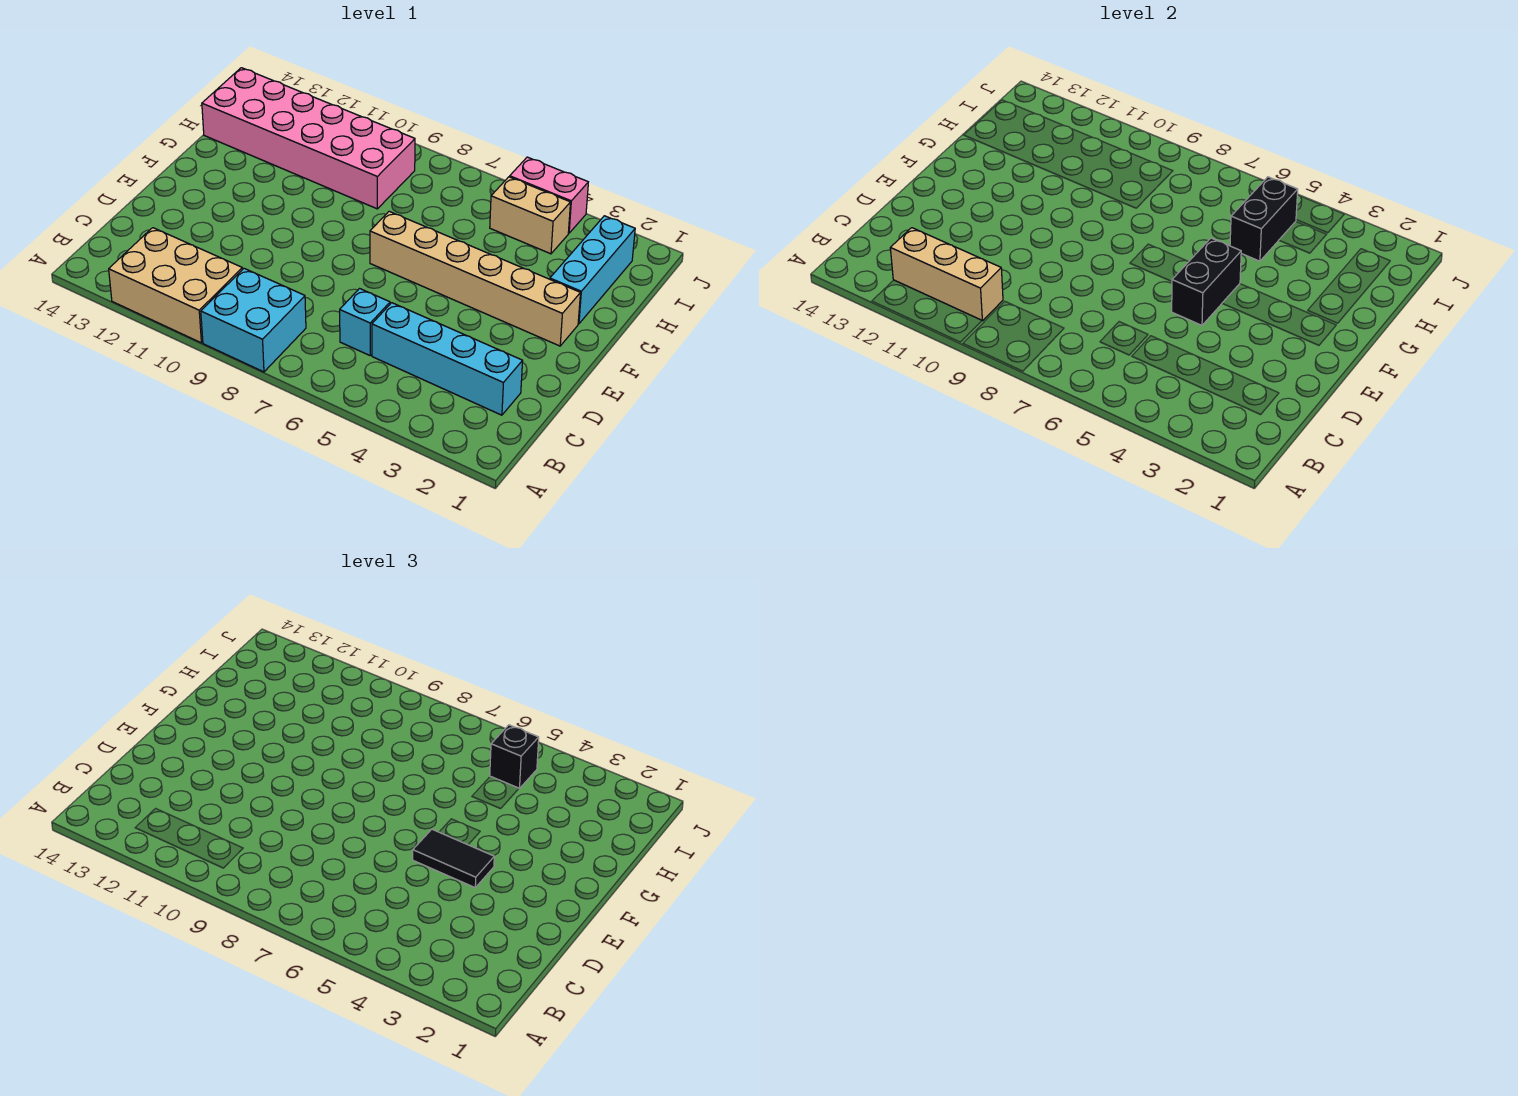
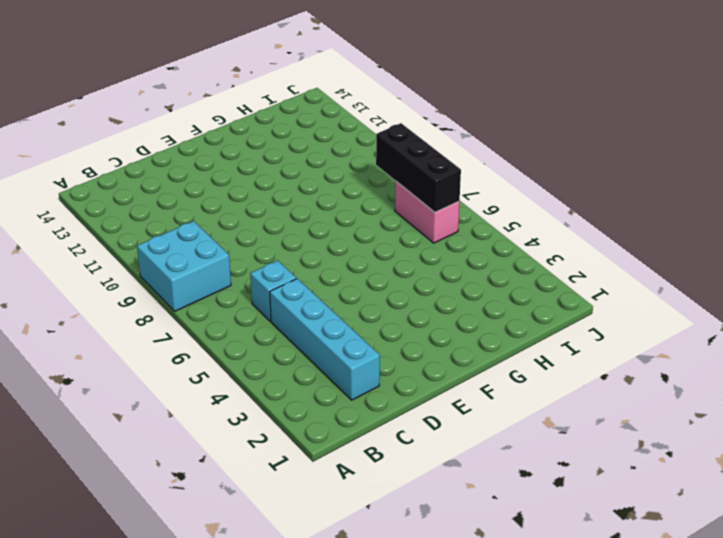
pink 1x2 brick [395,181,460,243] -> pink 1x2 brick moved to [510,157,588,233]
black 1x3 brick [376,123,461,212] -> none
none -> tan 2x3 brick [109,228,243,343]
none -> tan 1x6 brick [370,211,580,346]
none -> cyan 1x3 brick [550,216,635,324]

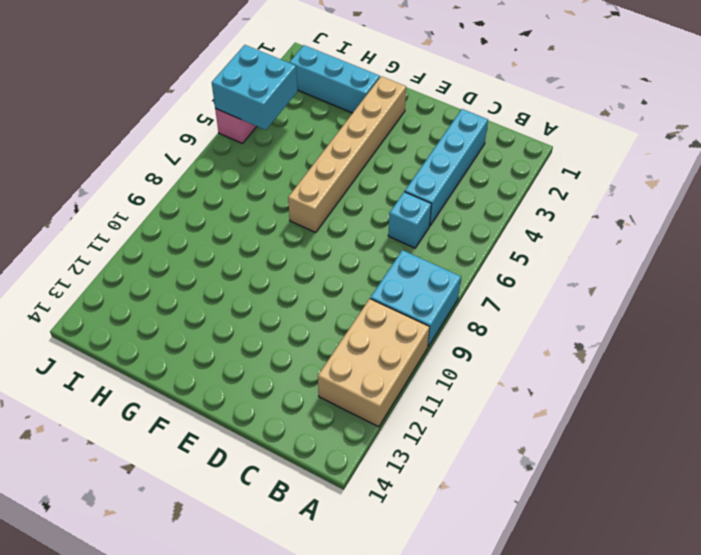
cyan 2x2 brick [212,45,297,130] -> black 1x2 brick [1230,177,1298,261]
none -> pink 2x6 brick [202,68,415,209]
none -> tan 1x2 brick [490,177,571,254]
none -> tan 1x3 brick [890,228,1003,321]

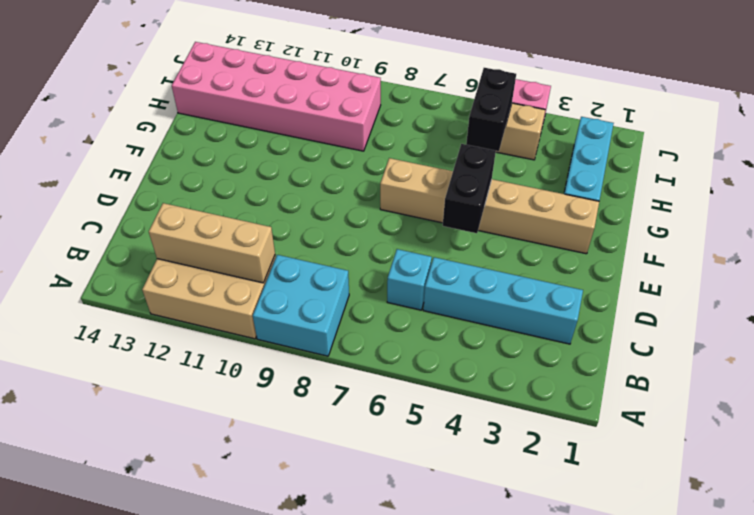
none -> black 1x2 tile [413,829,494,887]
none -> black 1x1 brick [490,725,539,789]

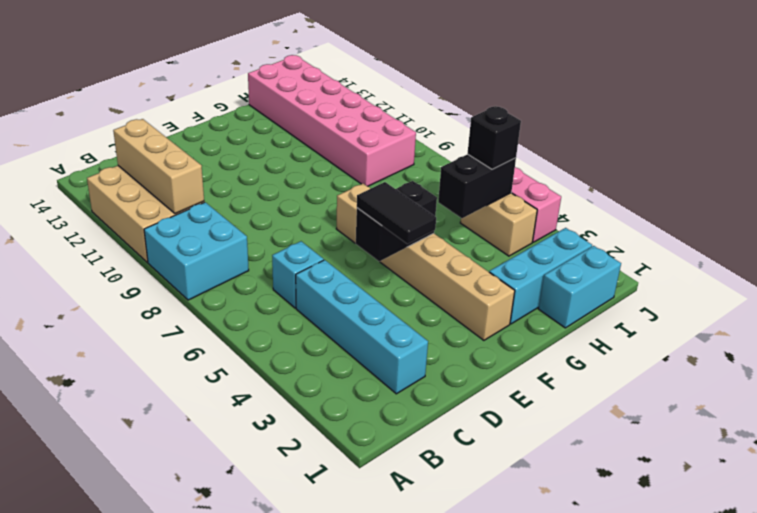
cyan 1x2 brick [539,246,621,328] -> none

